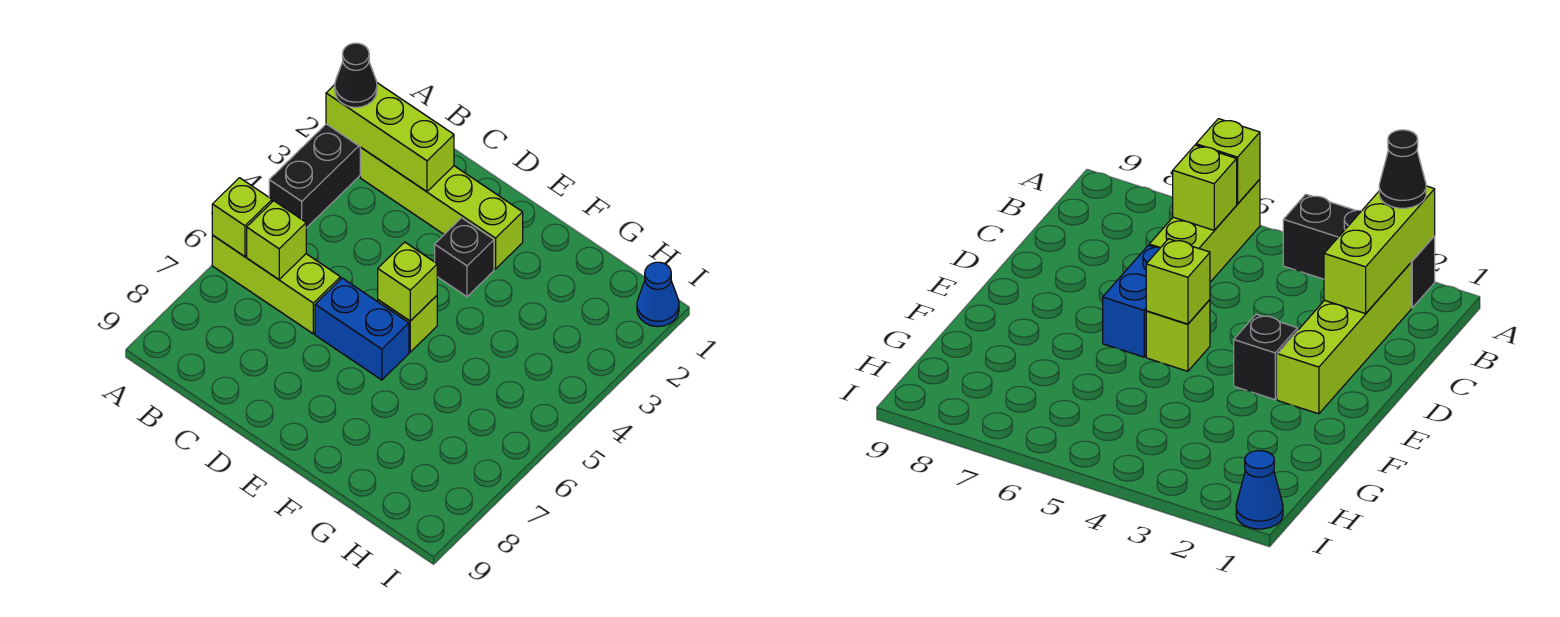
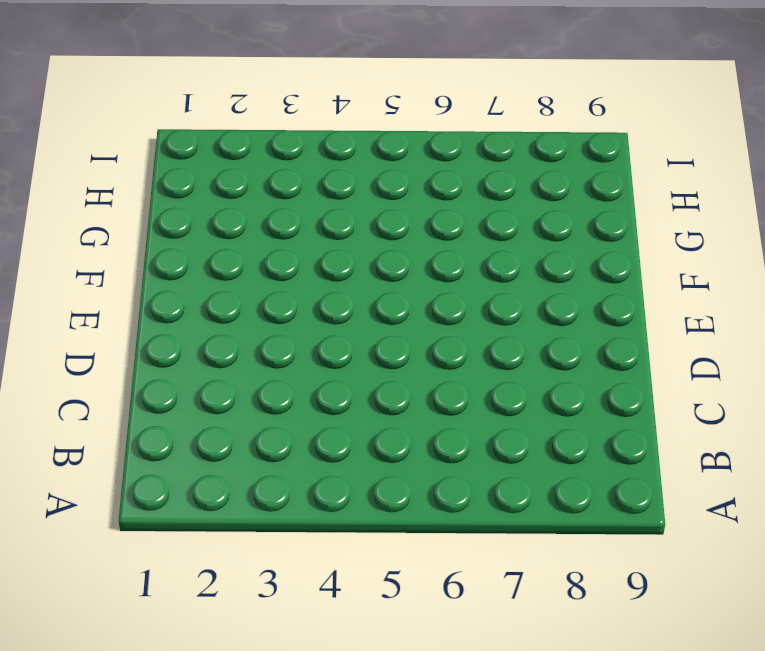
none -> black 1x3 brick [269,124,360,228]
none -> lime 1x3 brick [212,235,340,334]
none -> lime 1x4 brick [360,147,523,269]

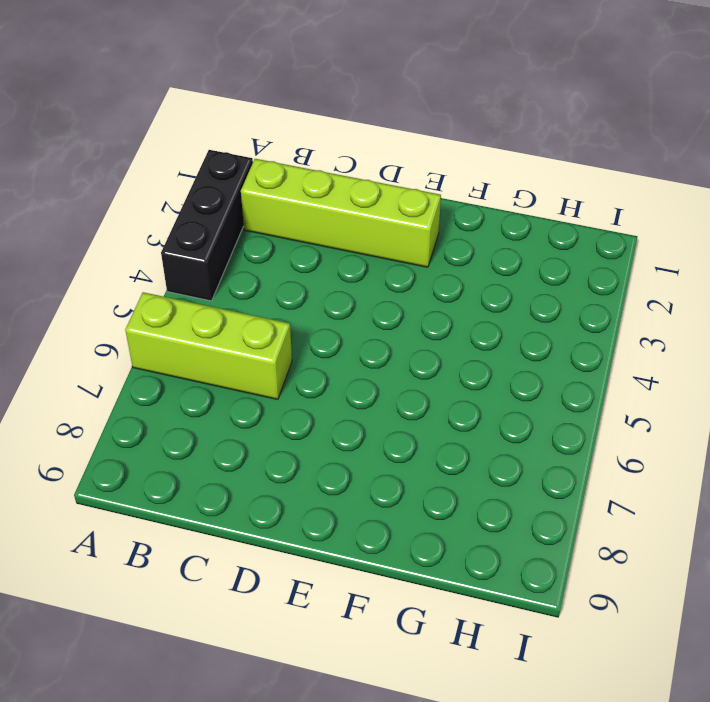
none -> blue 1x2 brick [315,278,409,380]
none -> black 1x1 brick [435,218,494,297]
none -> lime 1x1 brick [378,296,437,352]

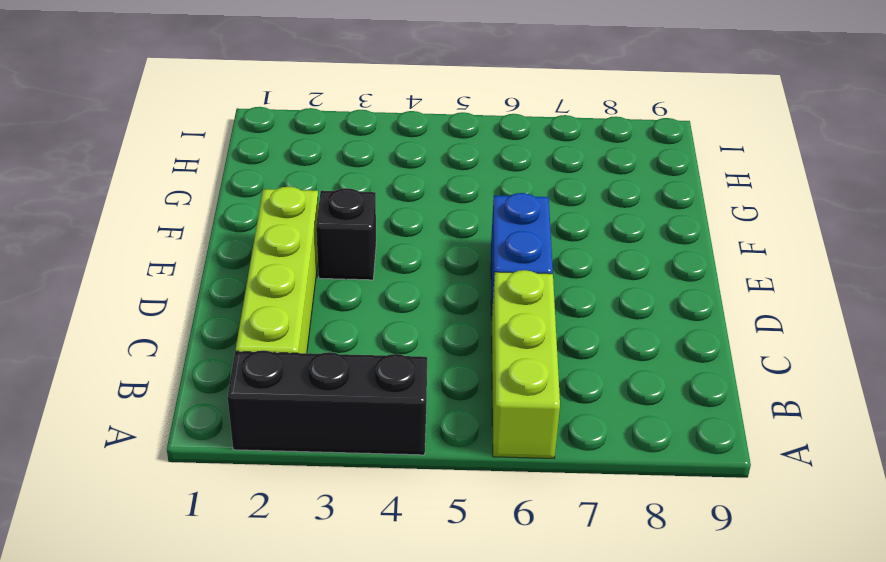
none -> lime 1x1 brick [378,296,437,352]
none -> blue 1x1 cone [637,262,679,327]
none -> lime 1x3 brick [326,83,454,192]

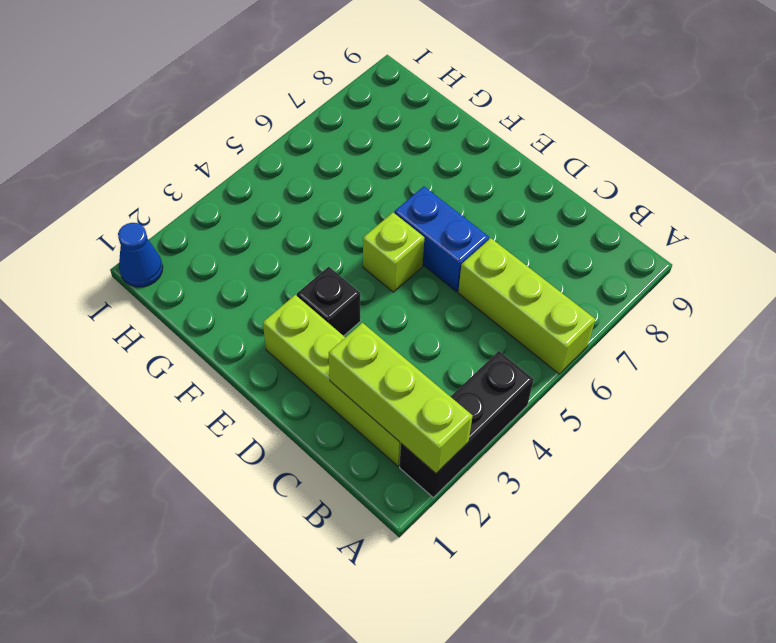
none -> lime 1x1 brick [212,178,272,257]
none -> lime 1x1 brick [247,201,306,279]
none -> lime 1x1 brick [378,242,437,321]

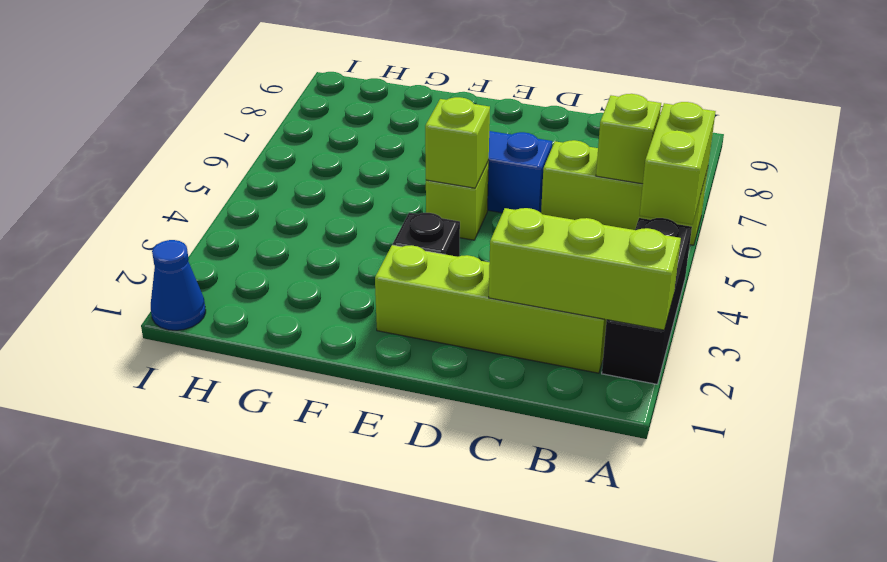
lime 1x2 brick [640,102,716,224] -> lime 1x1 brick [212,178,272,257]
none -> black 1x1 cone [335,43,377,107]

